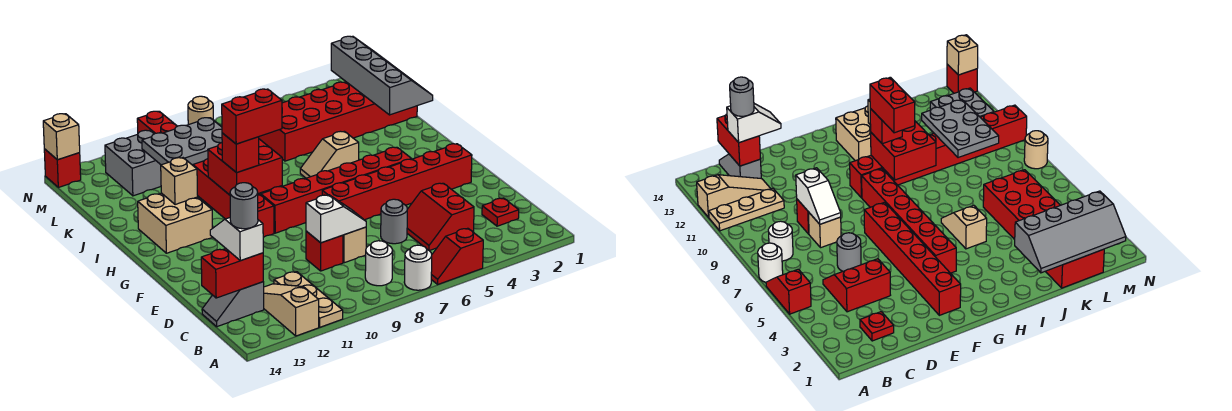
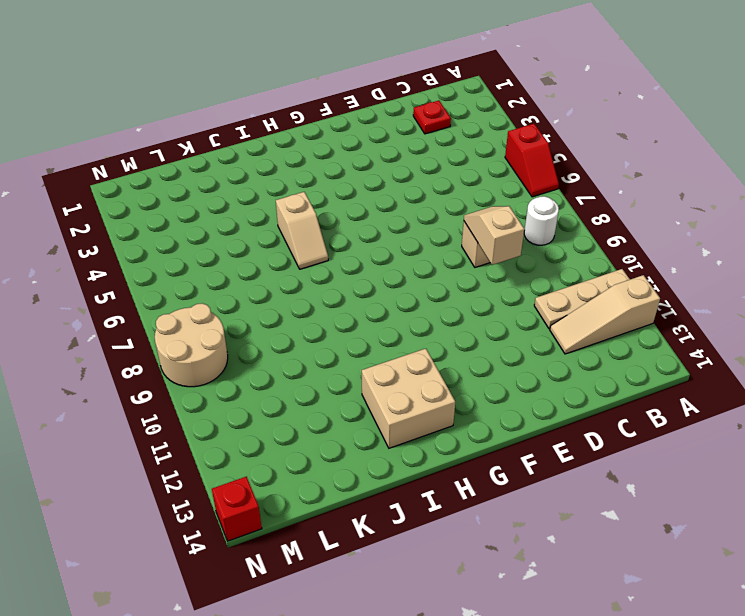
tan 1x2 slope [464,206,524,265] -> white 1x2 slope [306,195,366,243]
tan 2x2 round brick [155,303,228,387] -> tan 1x1 round brick [188,96,213,125]
none -> white 1x1 round brick [404,245,432,290]
none -> red 2x2 slope [407,183,474,251]
none -> grey 1x2 slope [202,282,264,327]
none -> grey 1x1 round brick [381,199,407,244]

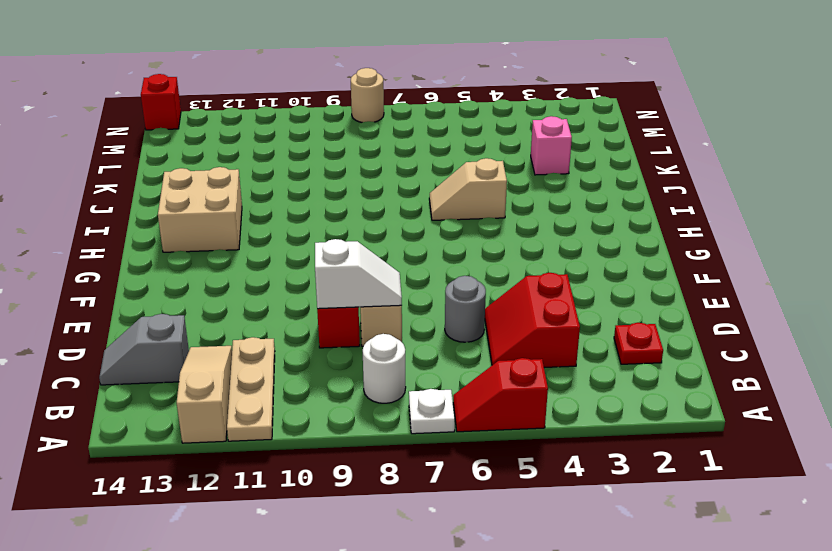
white 1x1 plate [409,389,455,434] -> white 1x1 round brick [404,245,432,290]
pink 1x1 brick [531,116,572,175] -> red 2x6 brick [259,82,417,161]
none -> red 1x6 brick [322,144,472,220]
none -> red 1x6 brick [261,147,411,233]
none -> red 1x8 brick [137,111,274,237]
none -> grey 2x2 brick [105,130,161,196]

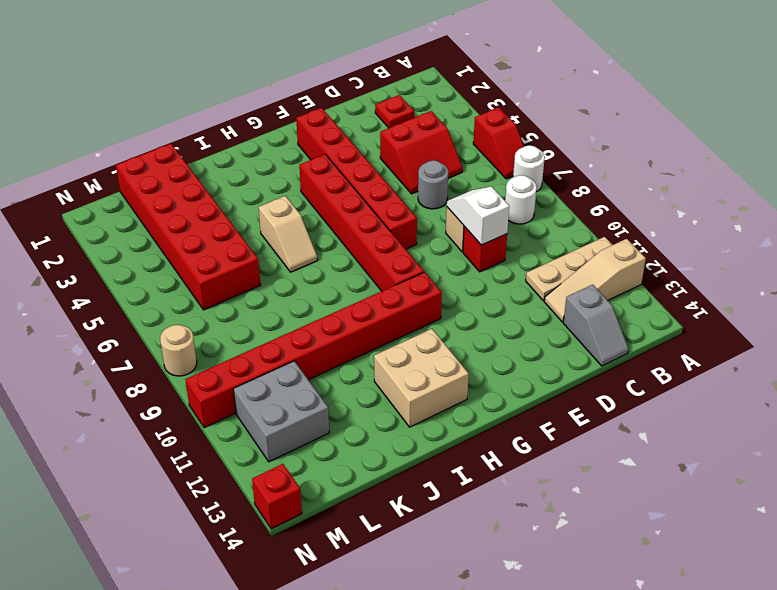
none -> red 1x2 brick [201,249,263,298]
none -> red 2x2 brick [208,139,282,195]
none -> tan 1x1 brick [161,158,198,205]
none -> grey 2x4 slope [331,36,433,115]

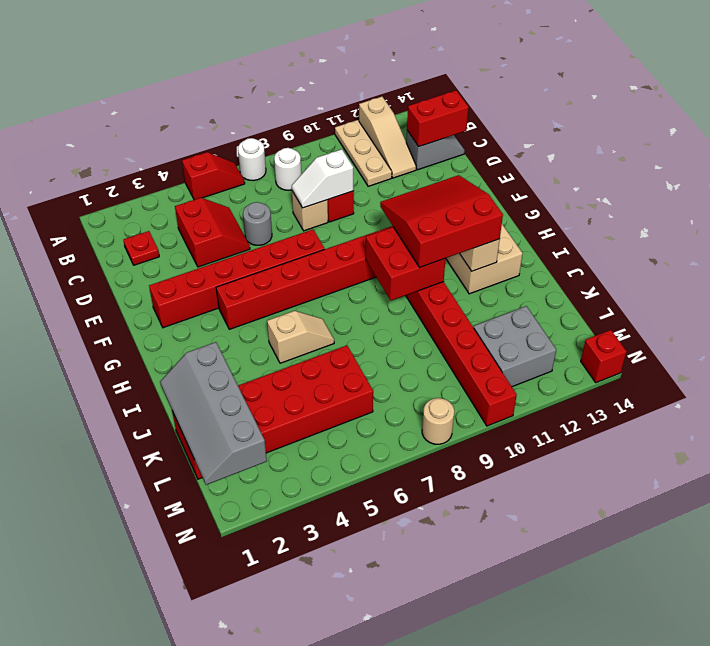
red 3x3 slope [380,175,503,268] -> red 1x1 brick [222,133,259,173]
none -> grey 2x3 plate [142,118,222,165]
none -> tan 1x1 brick [43,114,80,160]
none -> white 1x2 slope [210,218,263,261]
none -> grey 1x1 round brick [230,183,258,229]

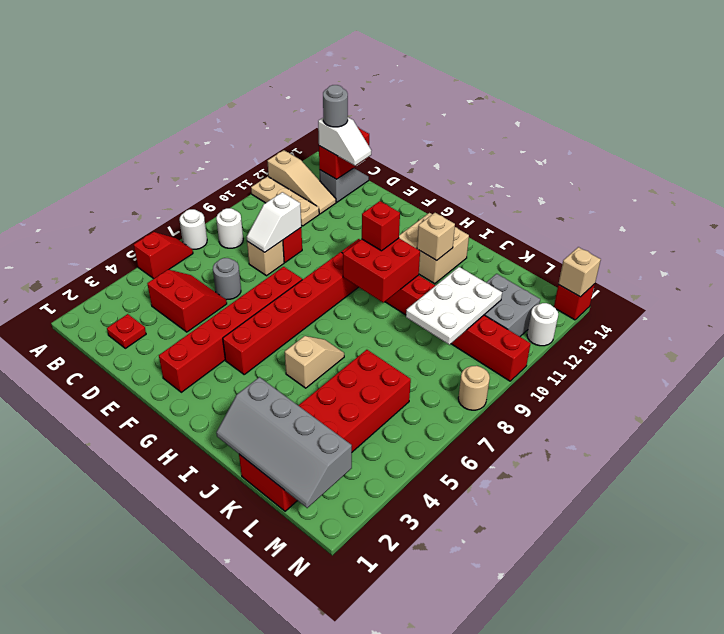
white 2x3 plate [406,267,502,345] -> grey 2x3 plate [142,118,222,165]
white 1x1 round brick [527,303,558,346] -> none
none -> red 1x2 brick [222,89,282,144]

